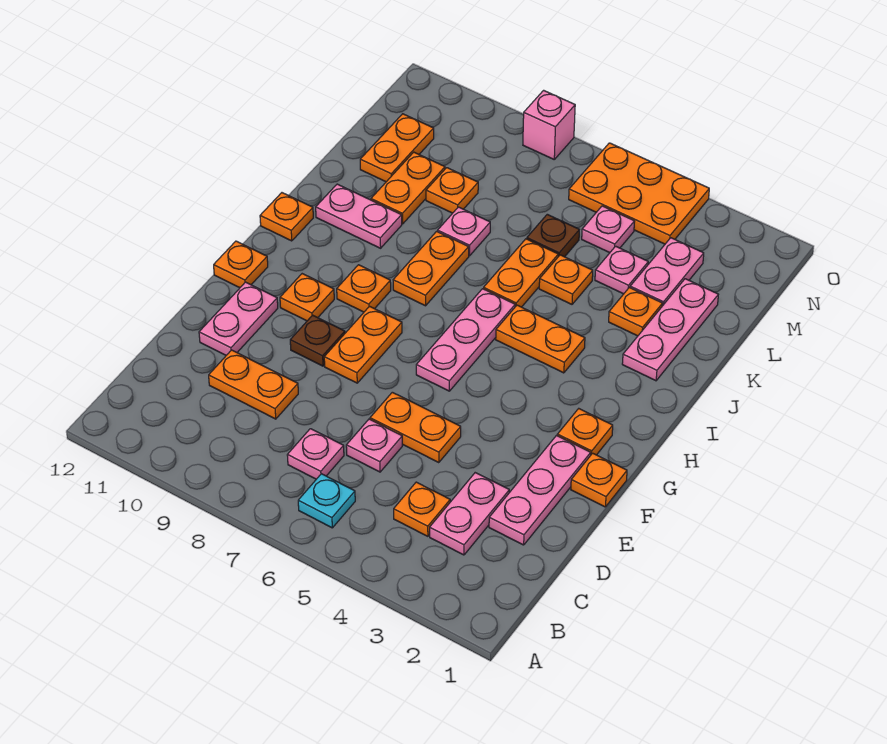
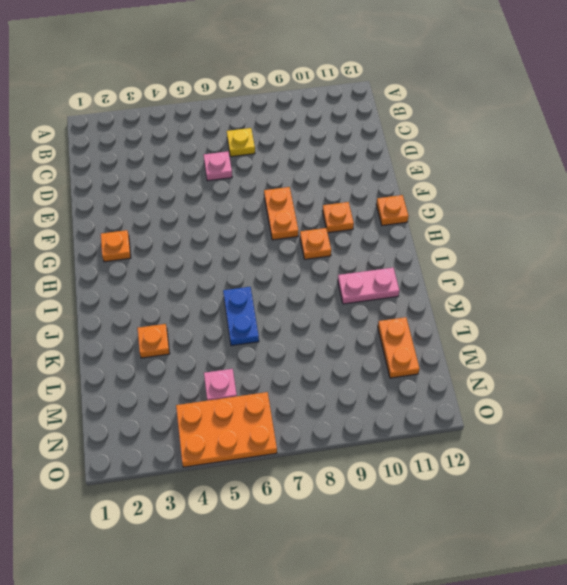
yellow 1x1 plate [227,128,255,157] -> pink 1x1 plate [287,429,344,479]
blue 1x2 plate [223,287,259,346] -> orange 1x2 plate [483,239,558,307]
none -> cyan 1x1 plate [298,474,355,528]
none -> pink 1x2 plate [430,473,509,555]
none -> orange 1x1 plate [394,482,450,536]
none -> pink 1x3 plate [489,436,591,545]

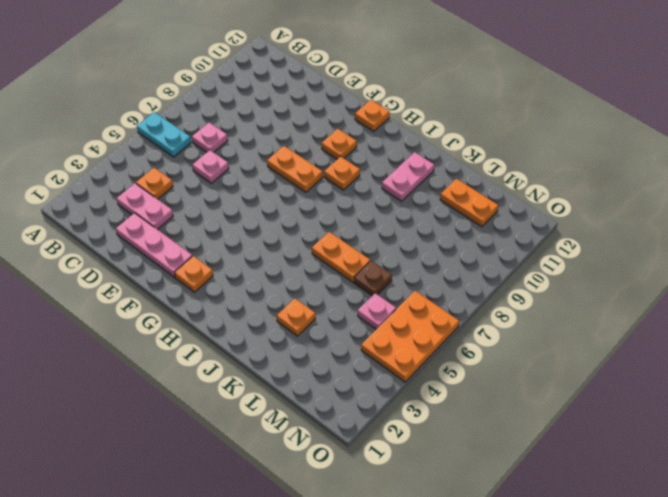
cyan 1x2 plate [137,112,191,157] -> cyan 1x1 plate [298,474,355,528]
none -> orange 1x2 plate [209,350,298,419]
none -> orange 1x2 plate [370,392,461,463]
none -> pink 1x2 plate [199,282,278,355]
none -> orange 1x1 plate [571,453,627,507]

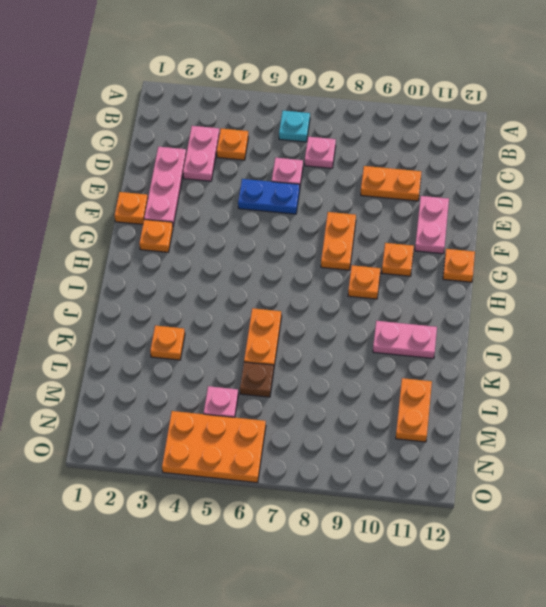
blue 1x2 plate [238,179,300,214] -> orange 1x2 plate [370,392,461,463]
none -> brown 1x1 plate [290,315,345,366]
none -> pink 1x3 plate [416,289,515,391]
none -> orange 1x2 plate [496,305,585,373]
none -> orange 1x2 plate [393,231,469,306]

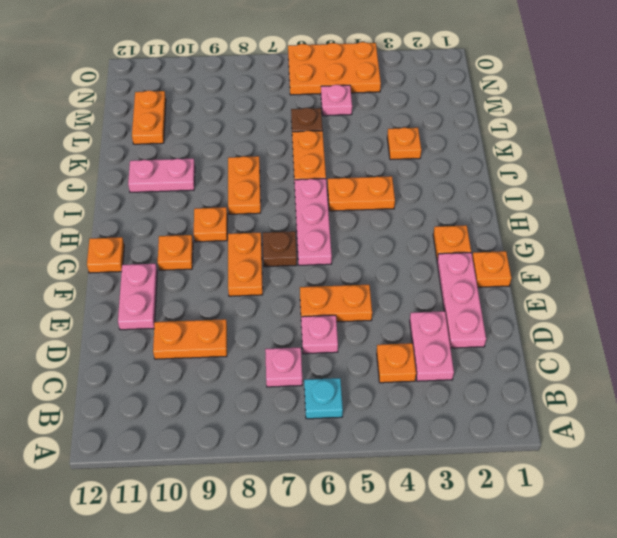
brown 1x1 plate [263,231,297,267] -> brown 1x1 plate moved to [290,315,345,366]
none -> orange 1x1 plate [260,193,313,241]
none -> pink 1x3 plate [622,279,718,381]
none -> orange 1x1 plate [539,255,593,304]
none -> pink 1x1 plate [438,207,490,256]

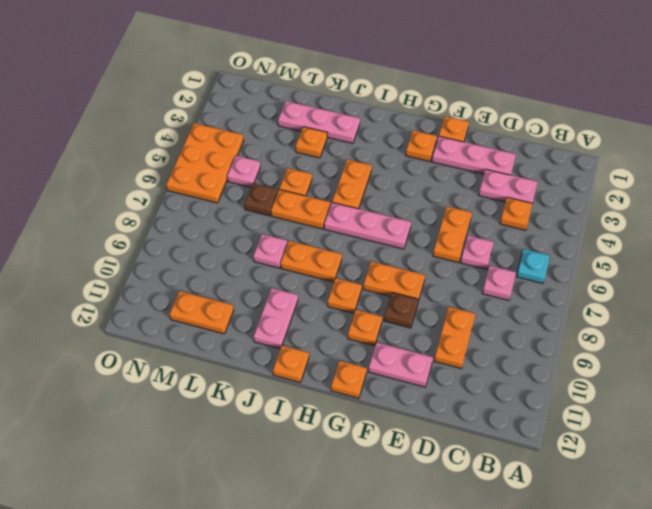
none -> orange 1x2 plate [371,152,445,224]
none -> pink 1x2 plate [630,238,704,306]
none -> pink 1x1 plate [595,246,648,294]
none -> orange 1x1 plate [426,168,478,213]

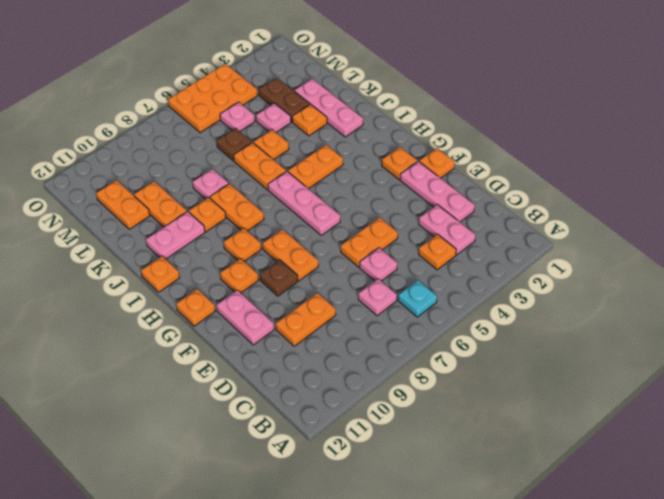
orange 1x1 plate [189,197,226,232] -> orange 1x1 plate moved to [426,168,478,213]
brown 1x2 plate [259,78,310,122] -> pink 1x2 plate [630,238,704,306]
none -> pink 1x1 brick [523,90,575,159]

